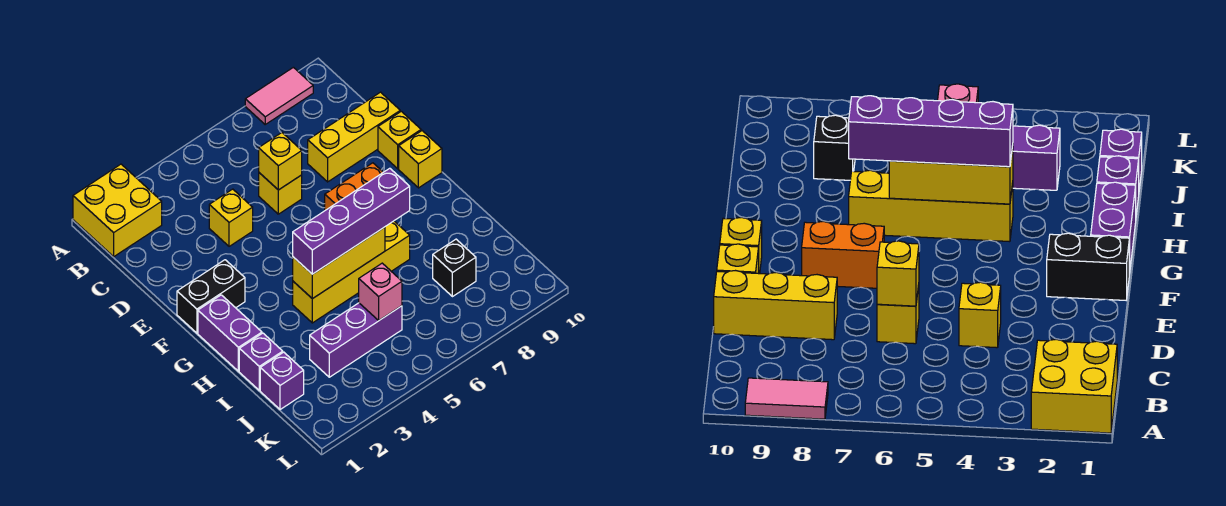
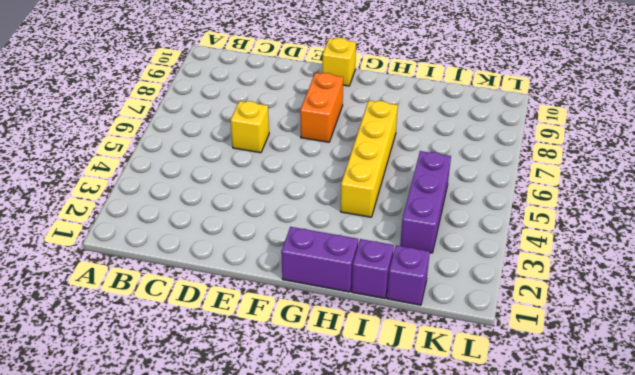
none -> yellow 2x2 brick [73,164,162,257]
none -> pink 1x2 tile [245,67,313,124]
none -> yellow 1x1 brick [209,189,253,246]

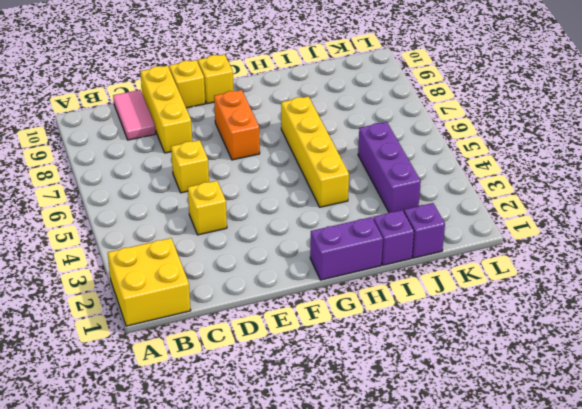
pink 1x2 tile [113,90,155,140] -> pink 1x2 tile moved to [245,67,313,124]
none -> black 1x2 brick [177,260,245,333]
none -> black 1x1 brick [433,239,476,297]
none -> yellow 1x1 brick [259,133,302,190]

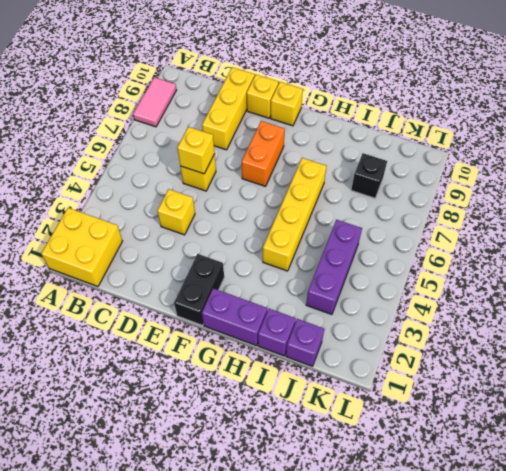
none -> yellow 1x3 brick [293,227,385,299]
none -> pink 1x1 brick [359,263,402,320]
none -> purple 1x4 brick [293,168,410,274]

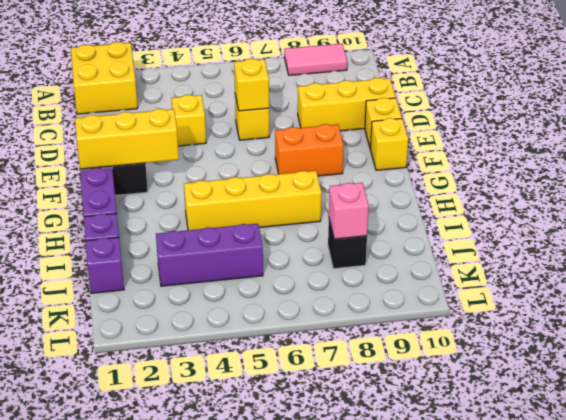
yellow 1x3 brick [75,109,179,169] -> yellow 1x3 brick moved to [293,227,385,299]
pink 1x1 brick [329,183,369,239] -> pink 1x1 brick moved to [359,263,402,320]
none -> purple 1x4 brick [293,168,410,274]

